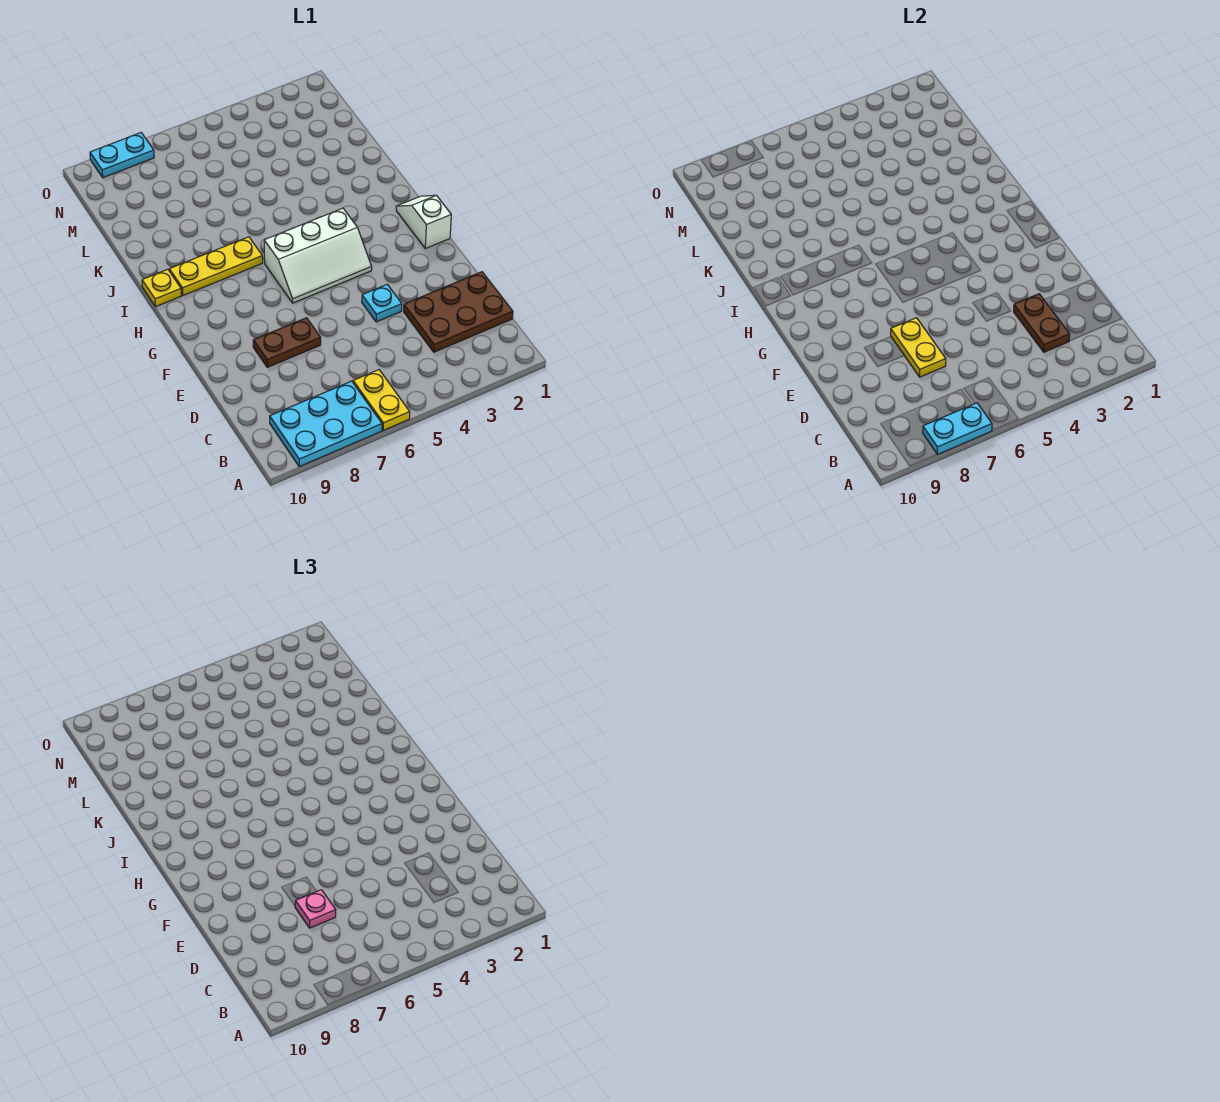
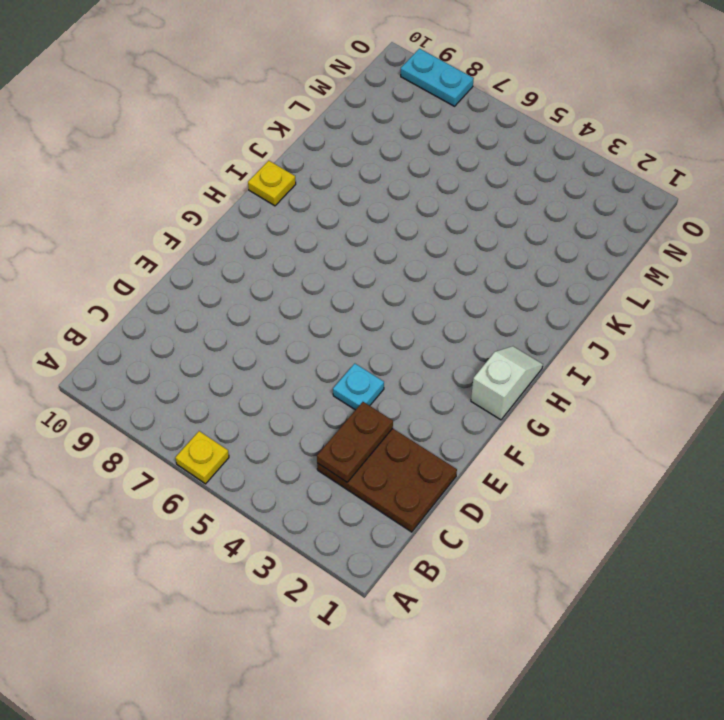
yellow 1x1 plate [175,431,229,484] -> yellow 1x2 plate [353,370,410,430]
none -> cyan 2x3 plate [270,381,382,467]
none -> brown 1x2 plate [253,318,321,367]
none -> white 2x3 slope [264,208,372,303]

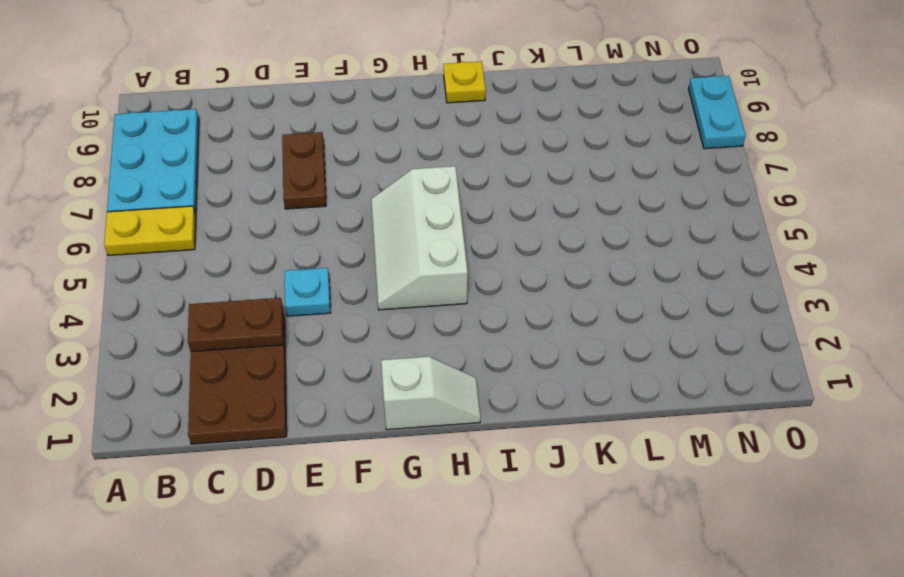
none -> yellow 1x3 plate [169,237,263,295]
none -> cyan 1x2 plate [923,403,992,455]
none -> yellow 1x2 plate [891,318,946,377]

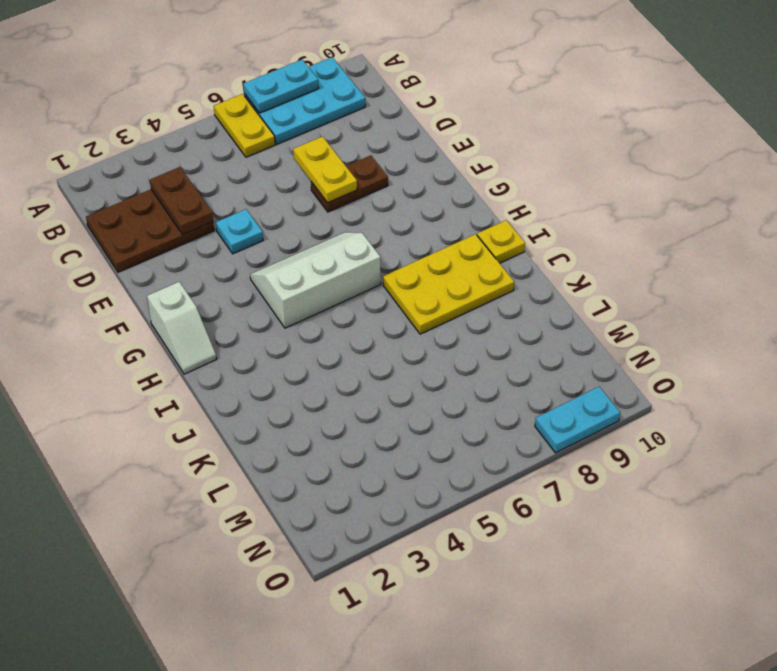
yellow 2x3 plate [383,234,514,334] -> yellow 1x3 plate [169,237,263,295]
none -> pink 1x1 plate [295,890,336,928]

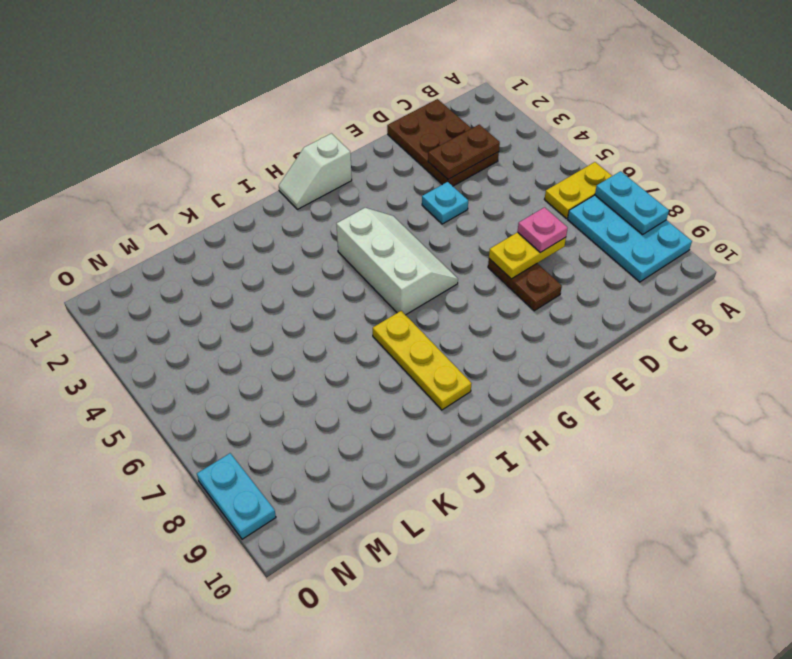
none -> yellow 1x1 plate [142,269,182,307]

